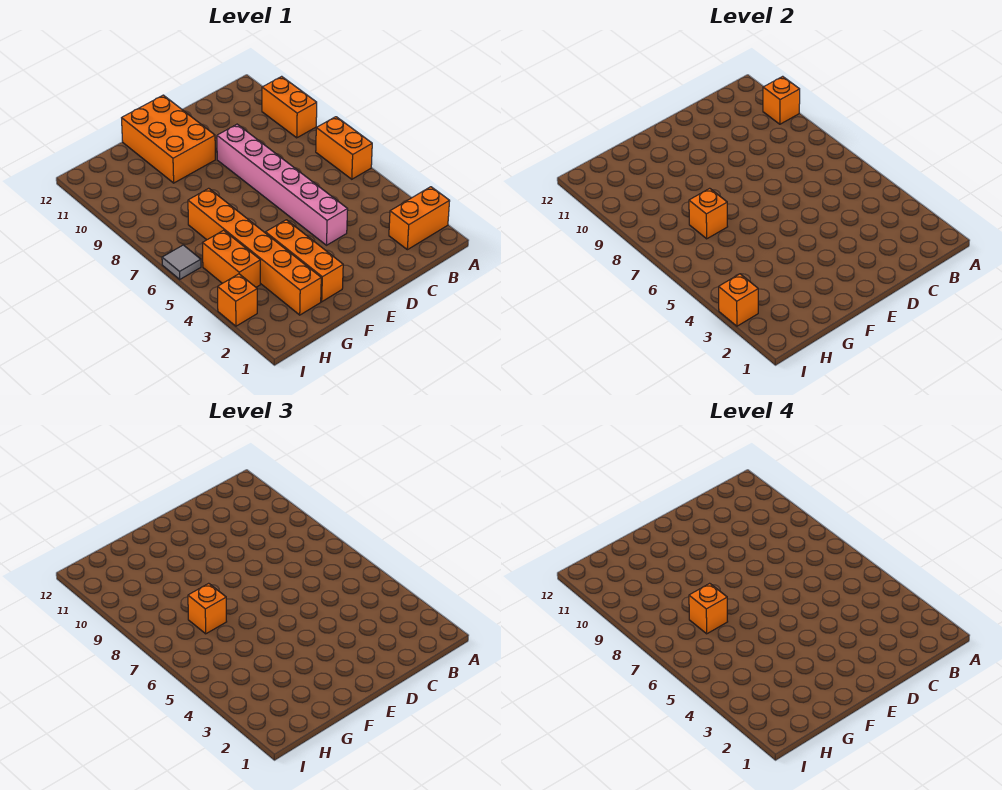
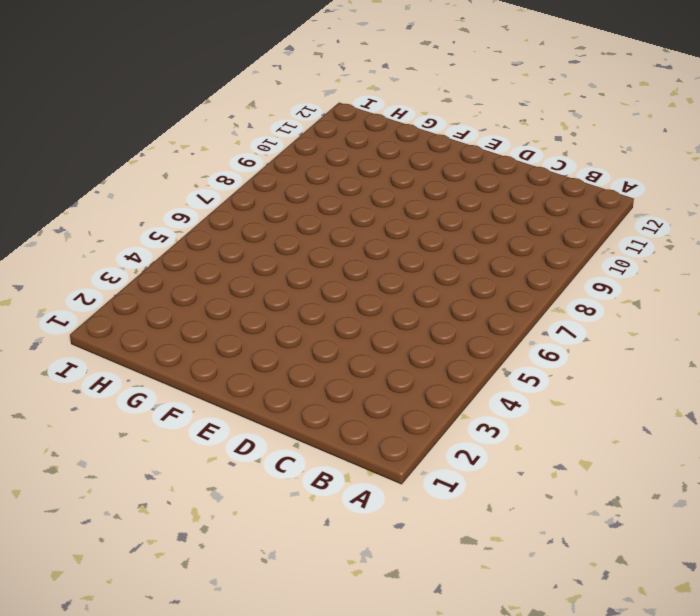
none -> orange 1x2 brick [389,187,450,250]
none -> orange 1x2 brick [316,117,372,179]
none -> orange 1x2 brick [262,76,317,138]

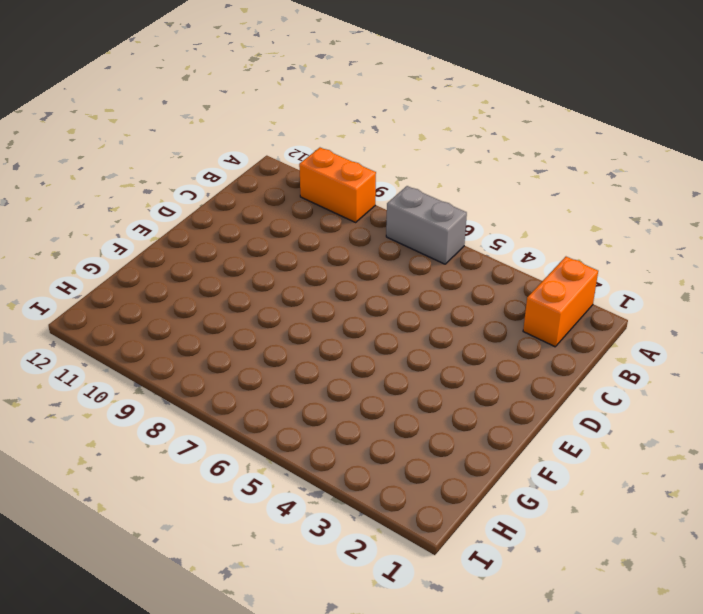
grey 1x2 brick [386,186,467,264] -> orange 1x2 brick [316,117,372,179]
none -> pink 1x6 brick [217,124,348,245]
none -> orange 2x3 brick [122,95,215,183]
none -> orange 1x3 brick [266,220,343,302]

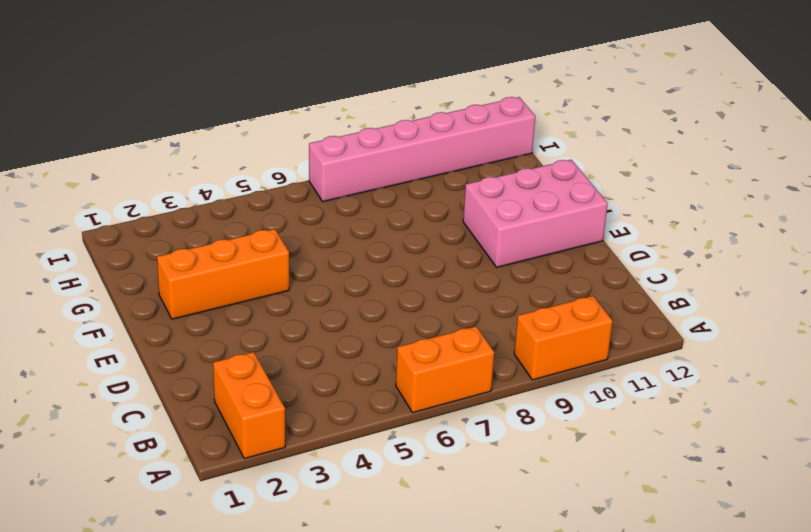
pink 2x3 brick [463,160,608,267] -> orange 2x3 brick [122,95,215,183]
pink 1x6 brick [309,97,535,202] -> pink 1x6 brick moved to [217,124,348,245]
none -> orange 1x6 brick [188,188,321,315]
none -> orange 1x2 brick [203,230,260,287]
none -> orange 1x1 brick [218,274,257,326]

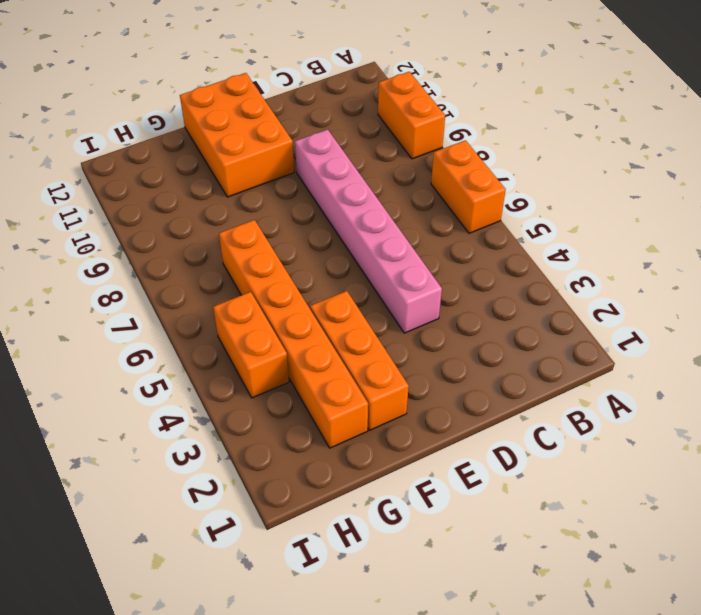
none -> orange 1x2 brick [389,187,450,250]
none -> orange 1x1 brick [218,274,257,326]
none -> grey 1x1 tile [162,245,201,279]

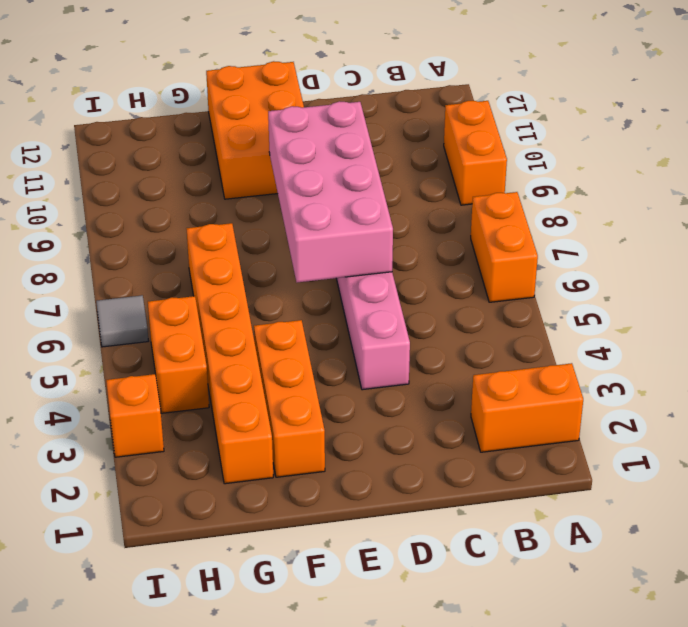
pink 2x4 brick [268,101,393,282] -> none
none -> orange 1x1 brick [763,76,800,124]
none -> orange 1x1 brick [689,188,728,239]
none -> orange 1x1 brick [719,274,758,326]

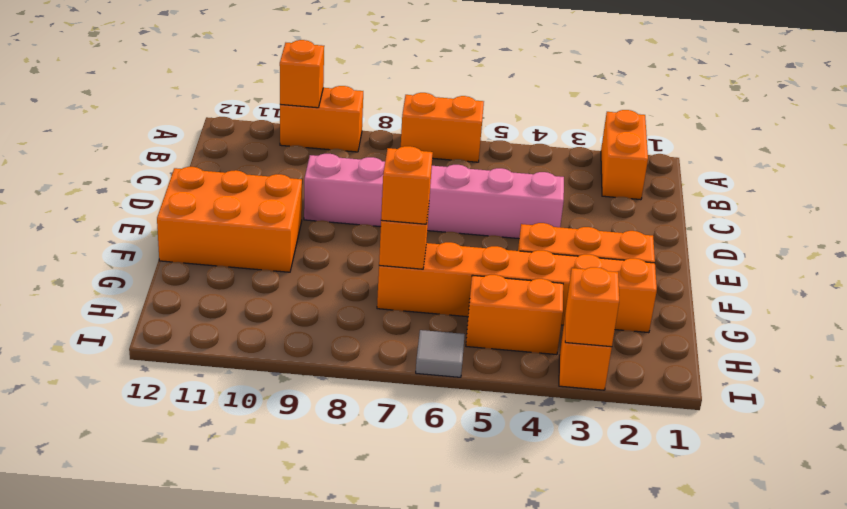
none -> orange 1x1 brick [689,583,728,634]

